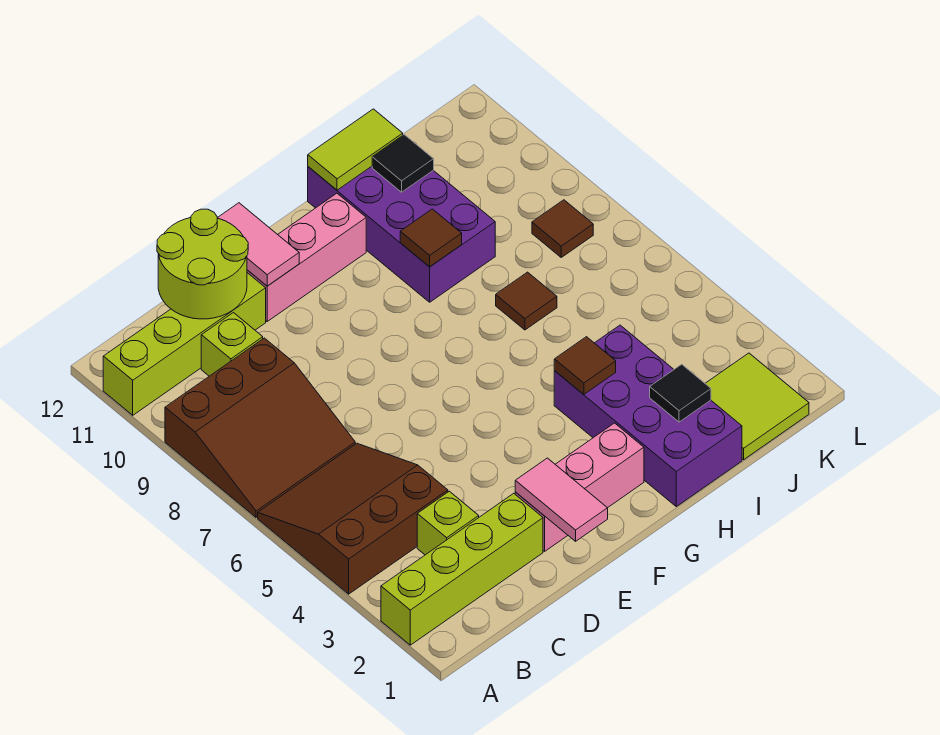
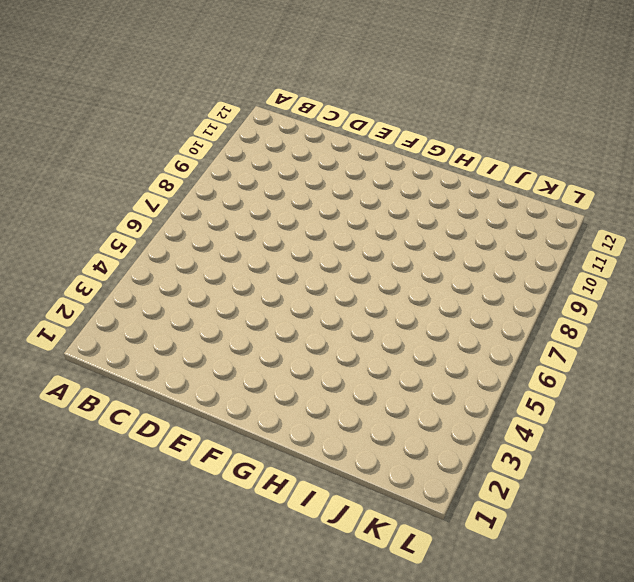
none -> lime 1x4 brick [381,493,543,645]
none -> brown 3x3 slope [258,443,448,594]
none -> brown 3x3 slope [165,338,355,517]

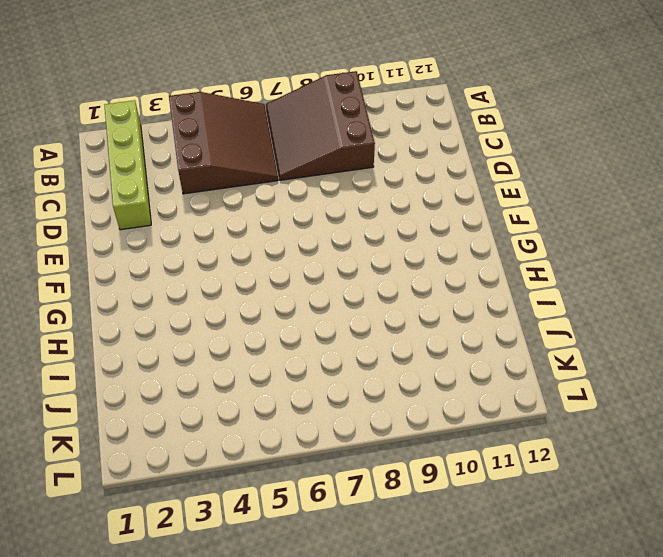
none -> lime 1x4 brick [103,273,266,415]
none -> lime 1x1 brick [417,491,479,555]
none -> lime 1x1 brick [201,313,263,376]

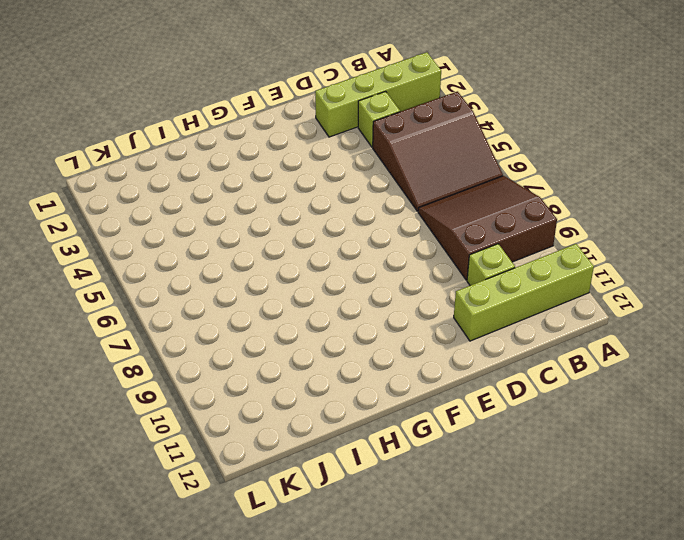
none -> pink 1x3 brick [515,423,644,551]
none -> pink 1x3 brick [247,193,366,321]
none -> purple 2x4 brick [554,325,742,507]

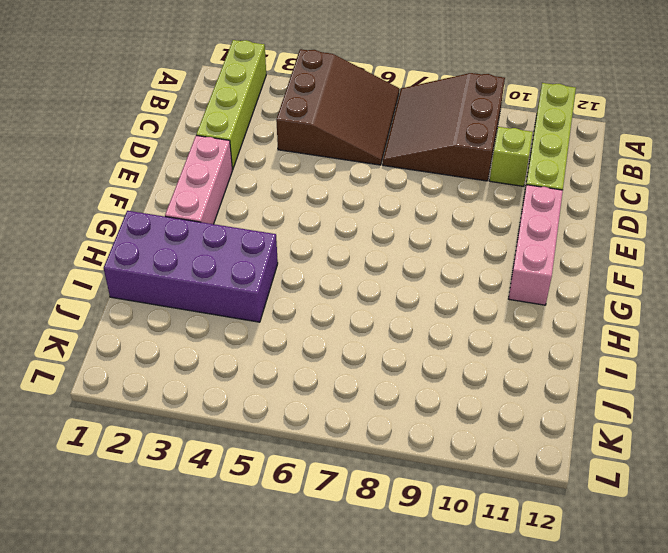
none -> lime 1x1 brick [417,491,479,555]
none -> purple 2x4 brick [308,166,495,302]
none -> brown 1x1 tile [496,272,557,330]

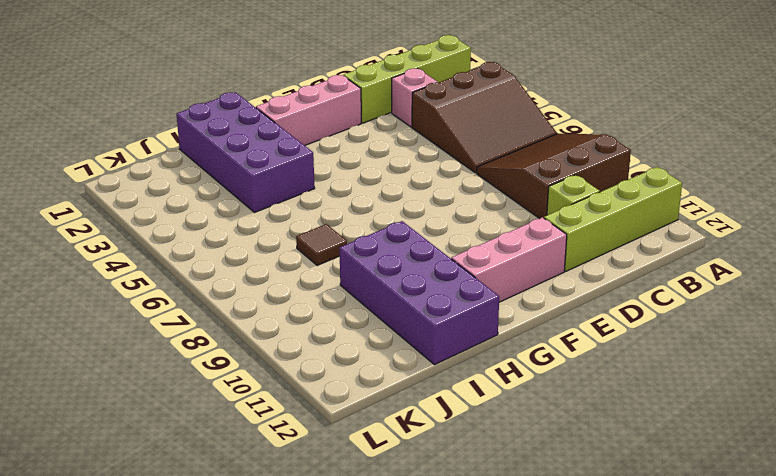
pink 1x1 brick [392,68,438,127] -> lime 1x1 brick [417,491,479,555]
none -> lime 2x2 tile [705,353,809,460]
none -> brown 1x1 tile [532,200,593,257]
none -> lime 2x2 round brick [157,209,248,319]

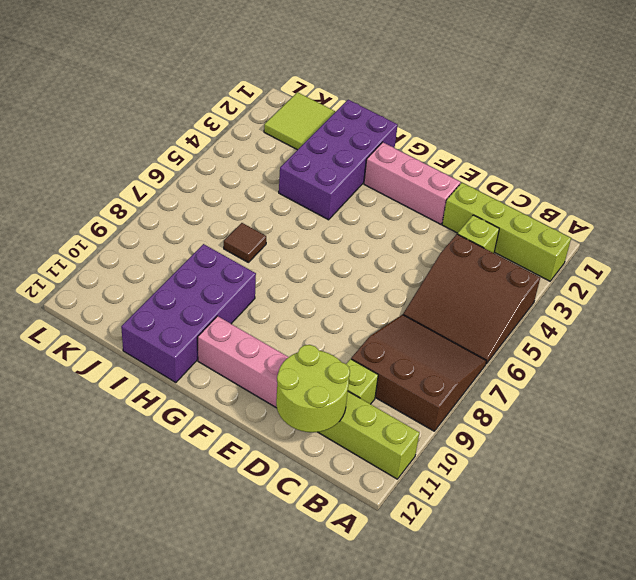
none -> brown 1x1 tile [532,200,593,257]
none -> pink 1x2 tile [515,458,608,541]
none -> pink 1x2 tile [218,203,299,286]

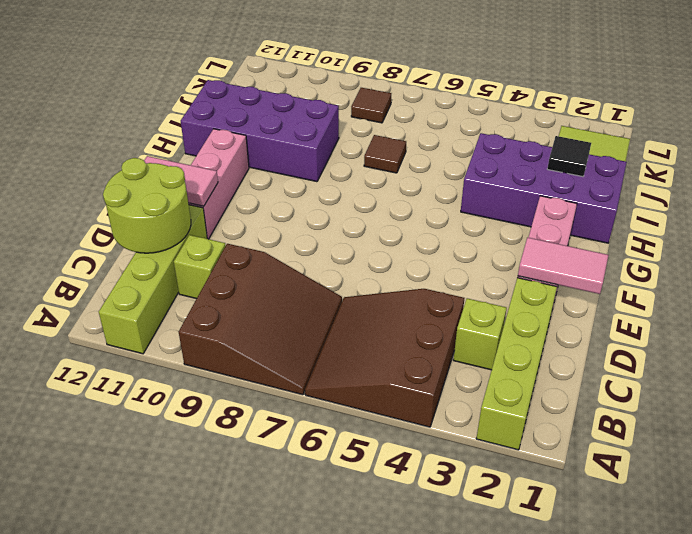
none -> brown 1x1 tile [554,337,616,394]
none -> brown 1x1 tile [400,209,462,267]
none -> lime 1x2 tile [308,109,403,190]

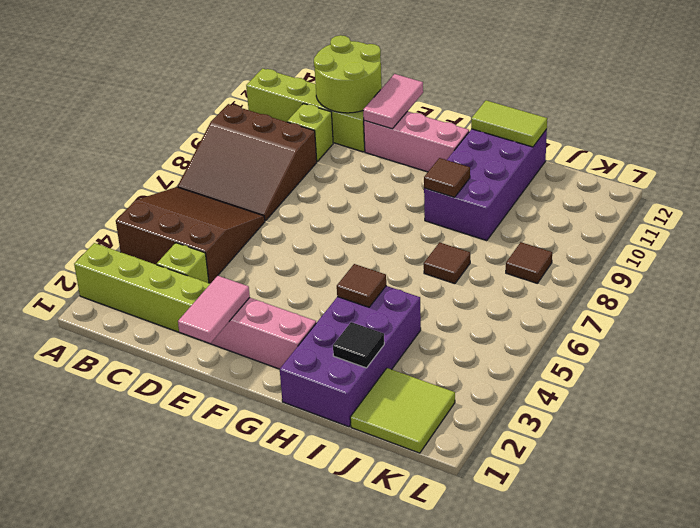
none -> black 1x1 tile [372,135,434,192]

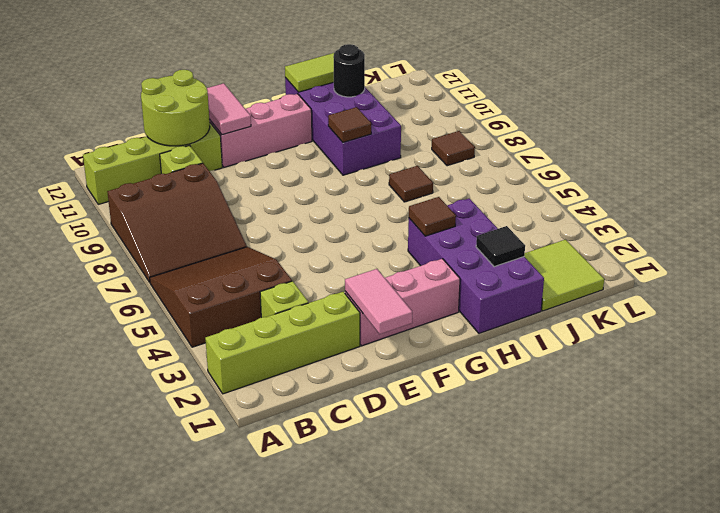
black 1x1 round brick [333,44,365,97] -> black 1x1 tile [372,135,434,192]

